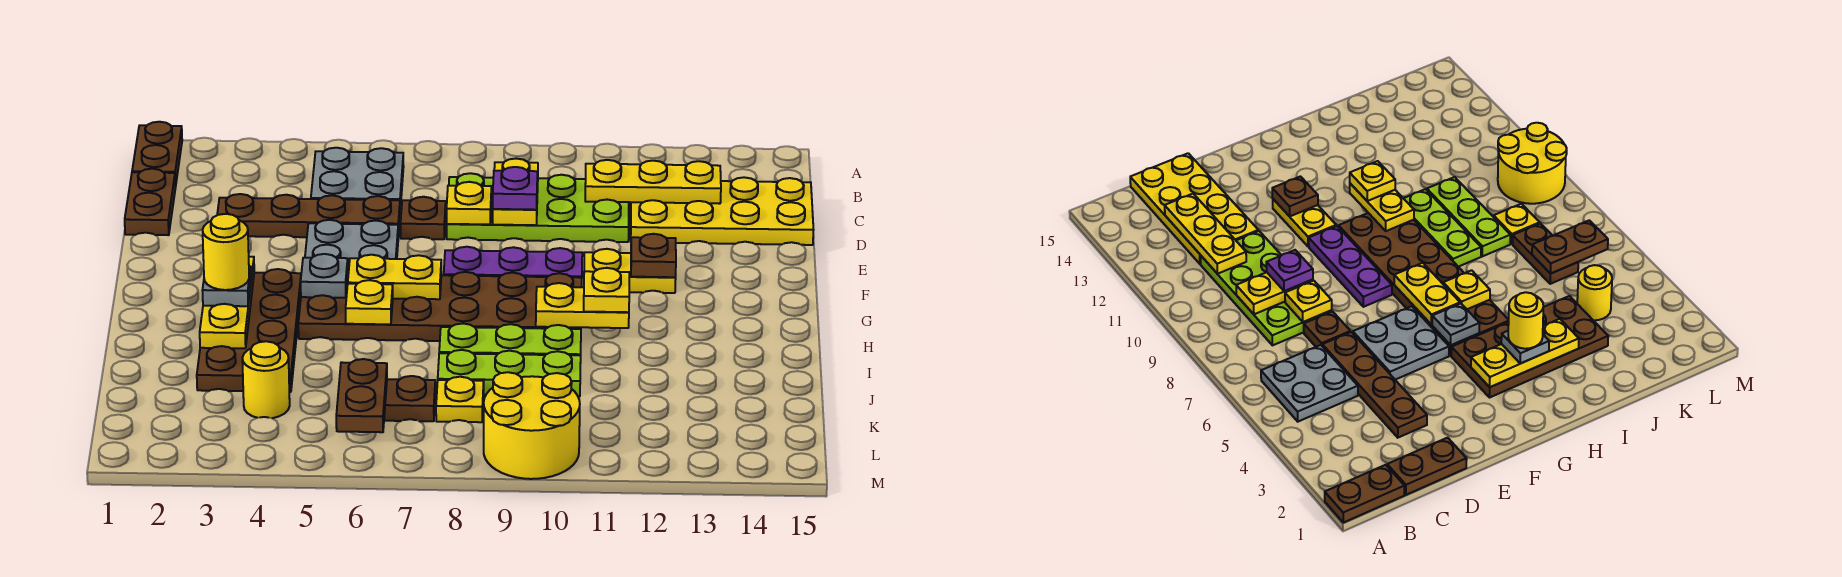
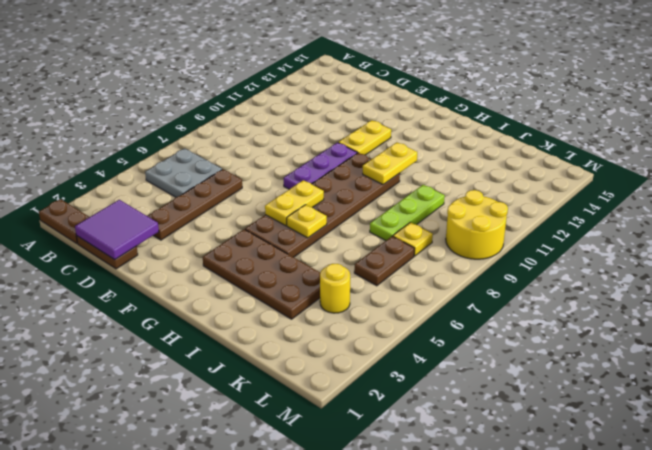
purple 2x2 tile [75,200,159,260] -> none
none -> lime 2x4 plate [447,173,629,242]
none -> yellow 2x4 plate [631,177,814,245]
none -> brown 1x1 plate [401,197,446,239]
none -> grey 2x2 plate [305,220,398,274]

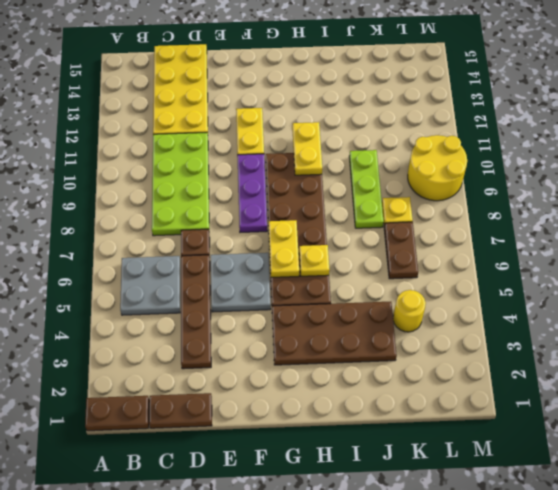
none -> lime 1x3 plate [439,324,581,356]
none -> yellow 1x2 plate [493,159,538,225]
none -> yellow 1x3 plate [585,160,721,204]
none -> yellow 1x1 plate [447,182,492,224]

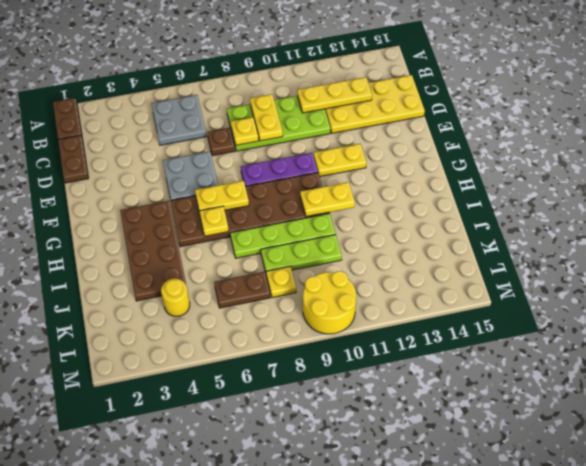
lime 1x4 plate [230,213,336,258] -> lime 1x3 plate [439,324,581,356]
none -> brown 1x4 plate [217,194,400,237]
none -> brown 1x1 plate [631,234,676,277]
none -> yellow 1x3 plate [200,257,254,348]
none -> grey 1x1 plate [301,254,348,298]

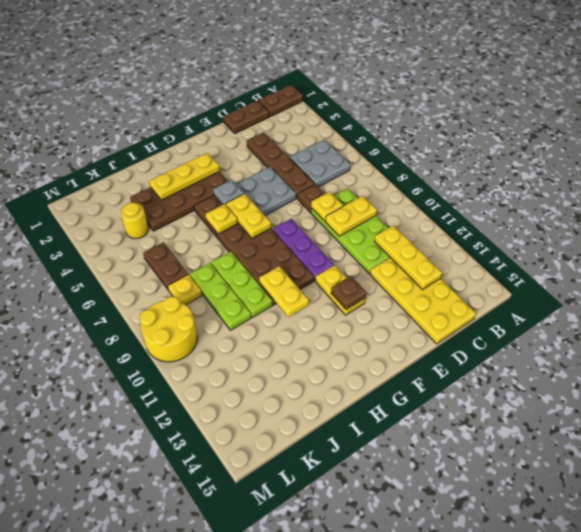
none -> brown 1x2 plate [336,359,387,432]
none -> purple 1x1 plate [493,167,538,210]
none -> grey 1x1 plate [202,266,251,306]
none -> yellow 1x1 plate [584,268,629,312]

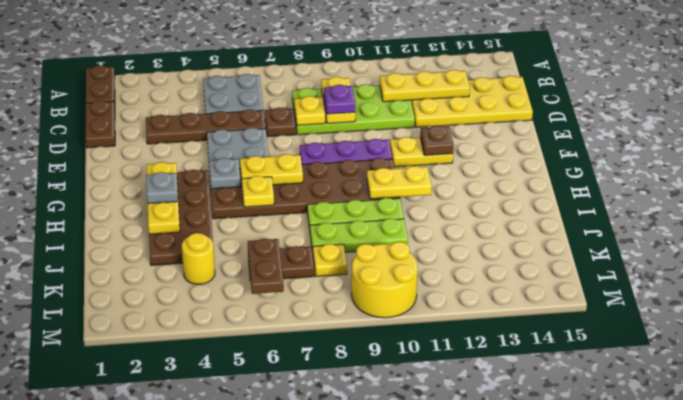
none -> yellow 1x1 plate [584,268,629,312]
none -> yellow 1x1 round brick [203,214,249,290]

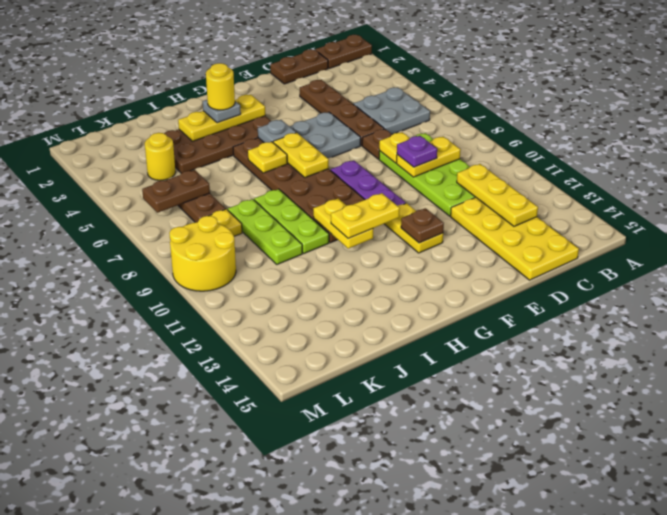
yellow 1x2 plate [331,193,400,239] -> yellow 1x1 plate [584,268,629,312]

